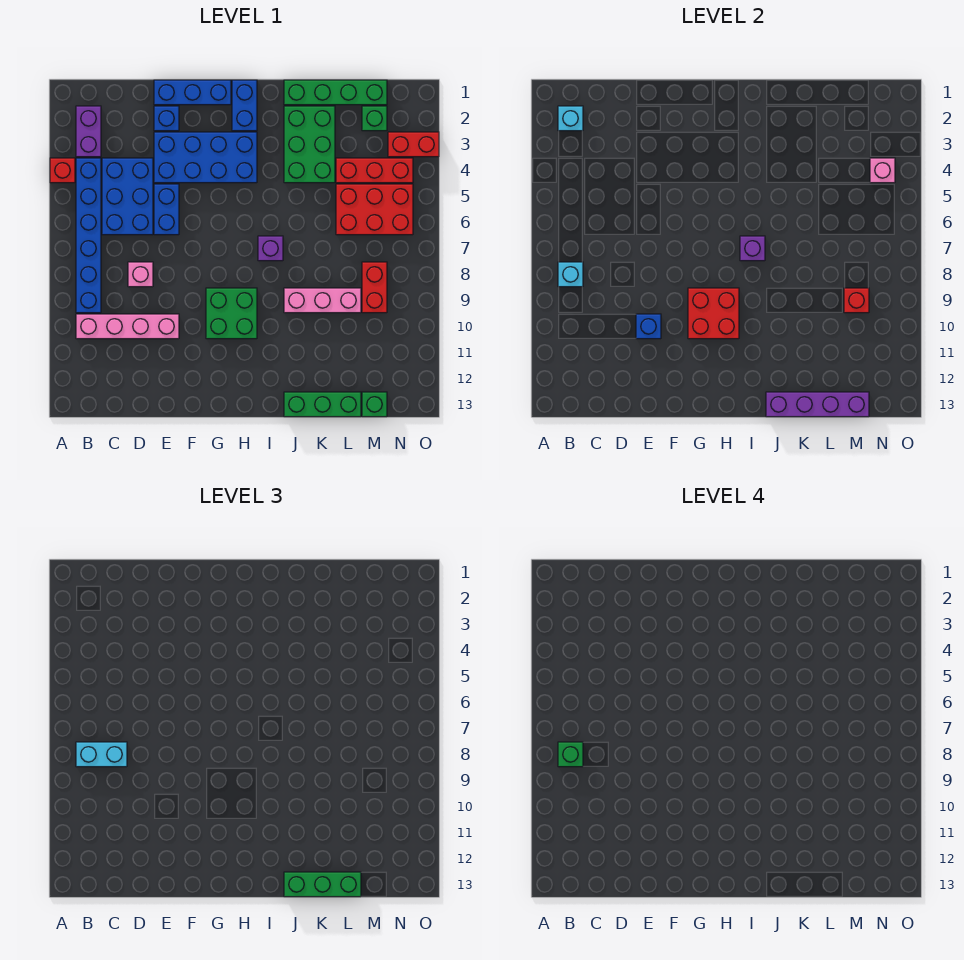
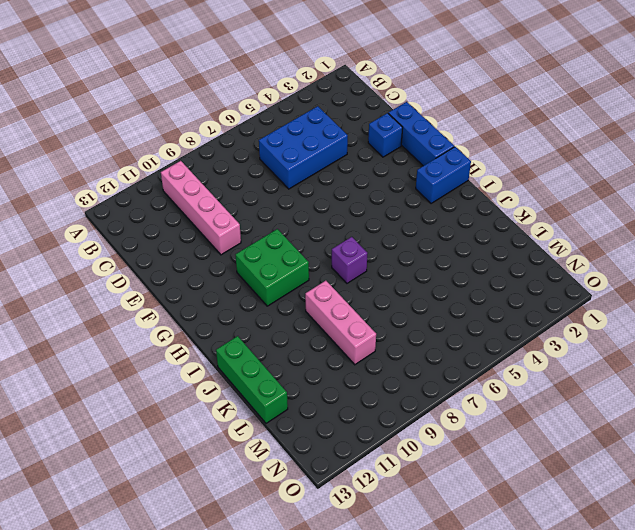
none -> red 1x1 brick [50,158,75,183]
none -> purple 1x2 brick [76,106,101,157]
none -> blue 1x6 brick [76,158,101,313]
none -> pink 1x1 brick [128,262,153,287]

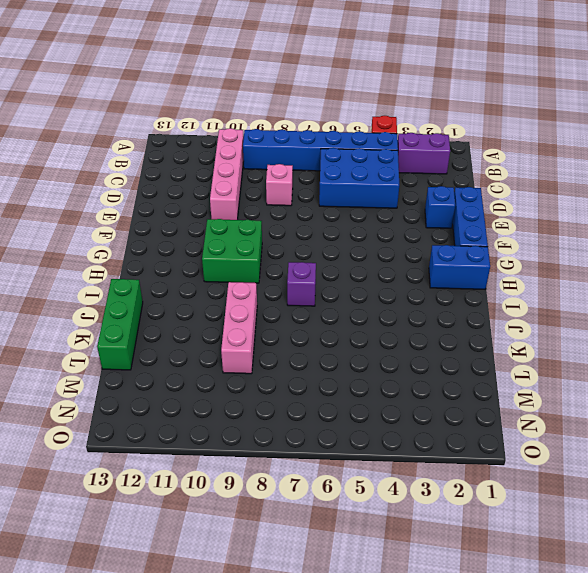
none -> blue 2x4 brick [154,132,257,183]
none -> blue 1x2 brick [154,184,179,235]
none -> green 1x4 brick [284,80,387,105]
none -> green 2x3 brick [284,106,335,183]

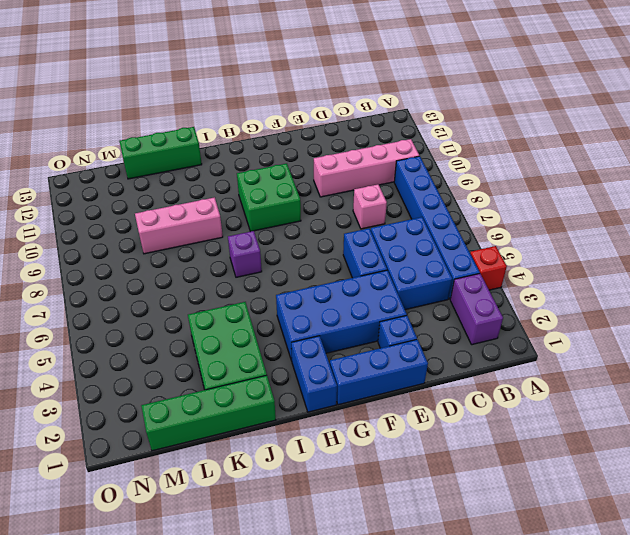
none -> red 1x3 brick [336,158,413,183]
none -> red 2x3 brick [336,184,413,235]
none -> green 1x1 brick [362,106,387,131]
none -> red 1x2 brick [362,262,387,313]

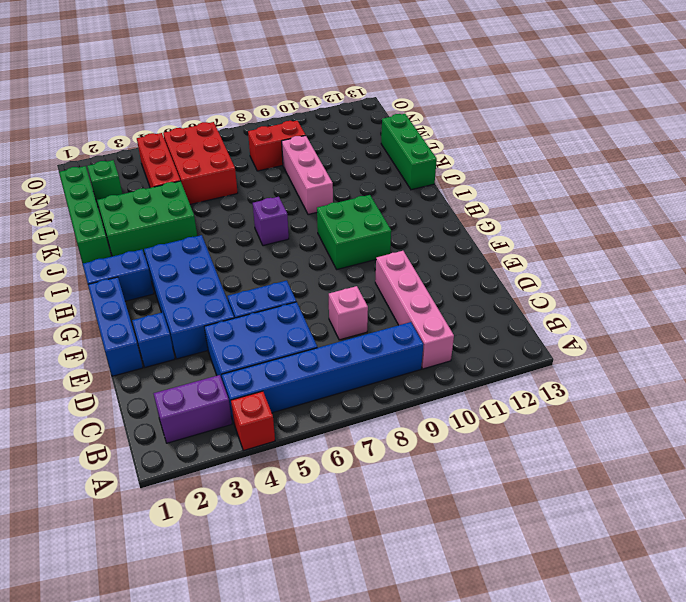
none -> green 1x1 brick [362,392,387,417]
none -> red 1x2 brick [388,132,439,157]
none -> cyan 1x1 brick [558,106,583,131]
none -> cyan 1x1 brick [558,262,583,287]

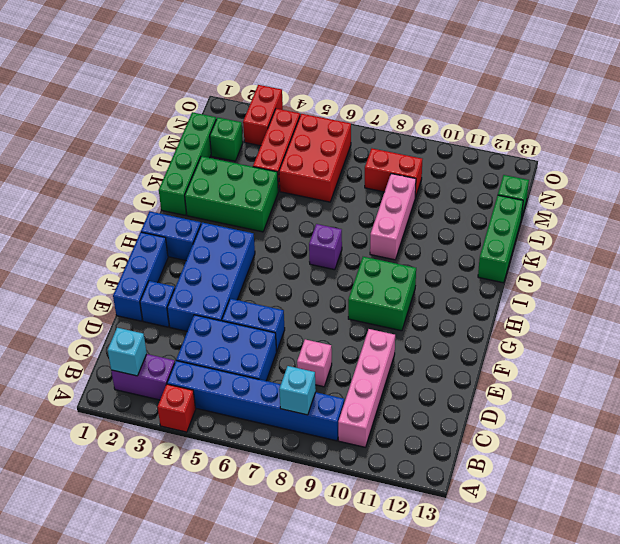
none -> blue 1x1 brick [636,314,661,339]
none -> red 2x2 brick [688,288,739,339]
none -> purple 1x1 brick [740,236,765,261]
none -> purple 1x4 brick [766,392,869,417]

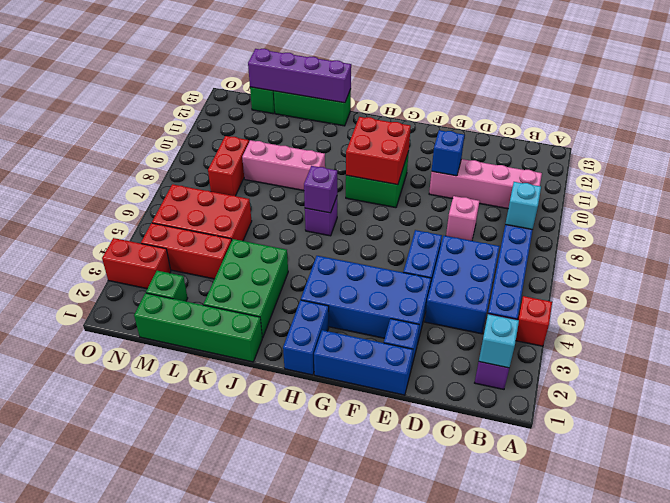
none -> red 1x1 brick [844,288,869,313]
none -> pink 1x1 brick [870,158,895,183]
none -> cyan 1x2 brick [76,742,127,767]
none -> green 1x3 brick [284,872,361,897]

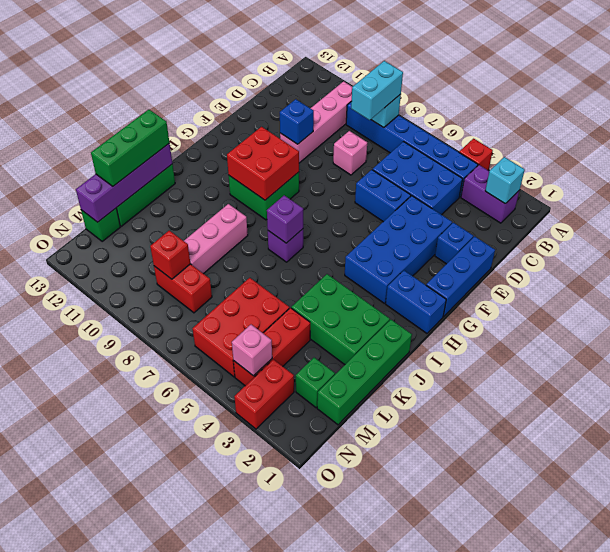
none -> green 1x1 brick [558,742,583,767]

